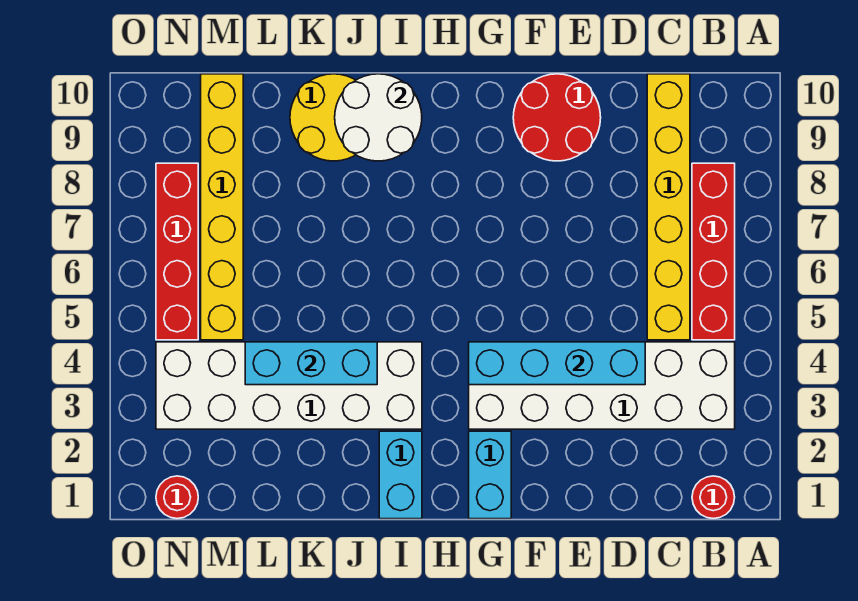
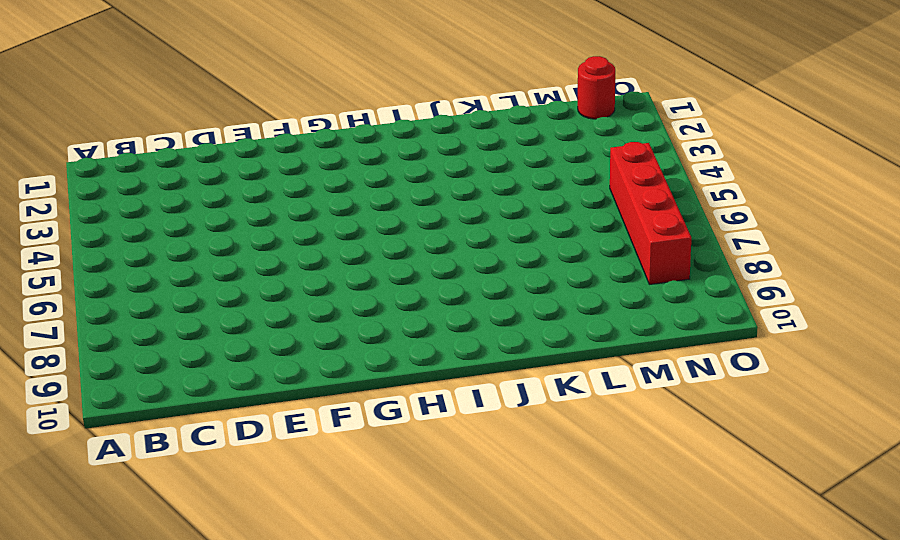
none -> red 1x1 round brick [692,476,735,519]
none -> white 2x6 brick [469,342,735,429]
none -> red 1x4 brick [692,163,735,340]

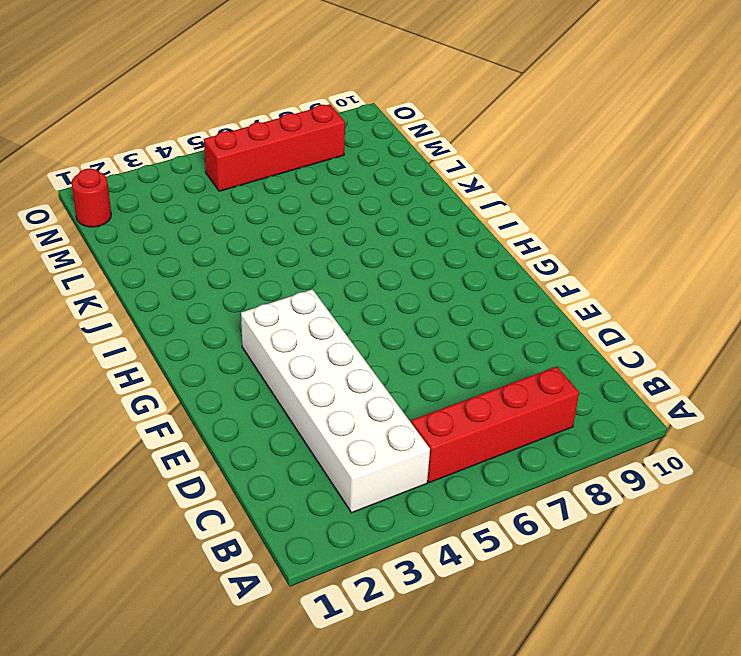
none -> red 1x1 round brick [692,476,735,519]
none -> yellow 1x6 brick [647,74,690,340]
none -> red 2x2 round brick [513,74,601,161]

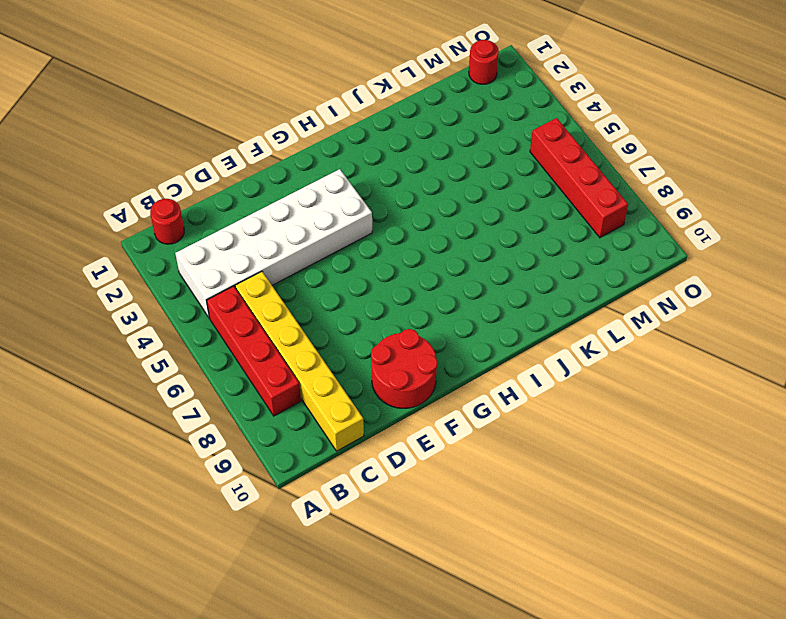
none -> cyan 1x2 brick [469,431,511,519]
none -> cyan 1x2 brick [379,431,422,519]
none -> white 2x6 brick [156,342,422,429]

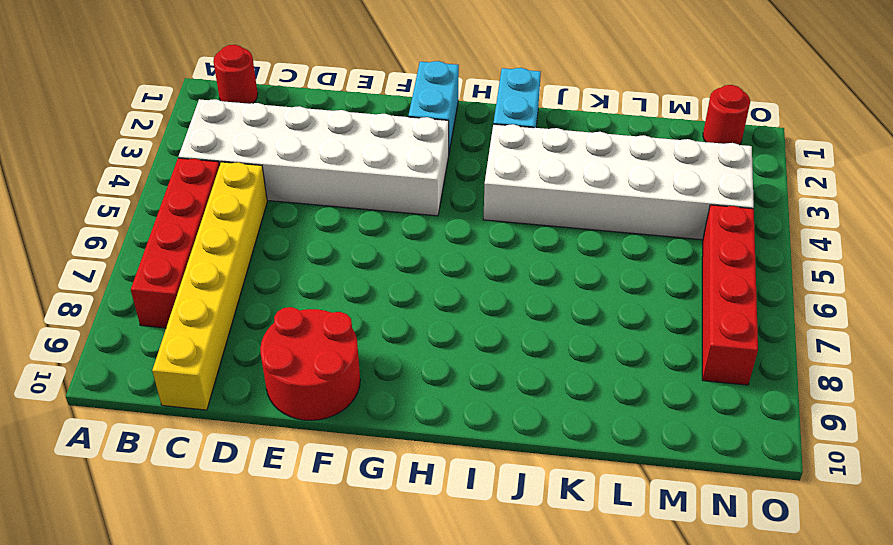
none -> yellow 2x2 round brick [290,74,356,161]
none -> yellow 1x6 brick [201,74,243,340]
none -> cyan 1x4 brick [469,342,645,385]

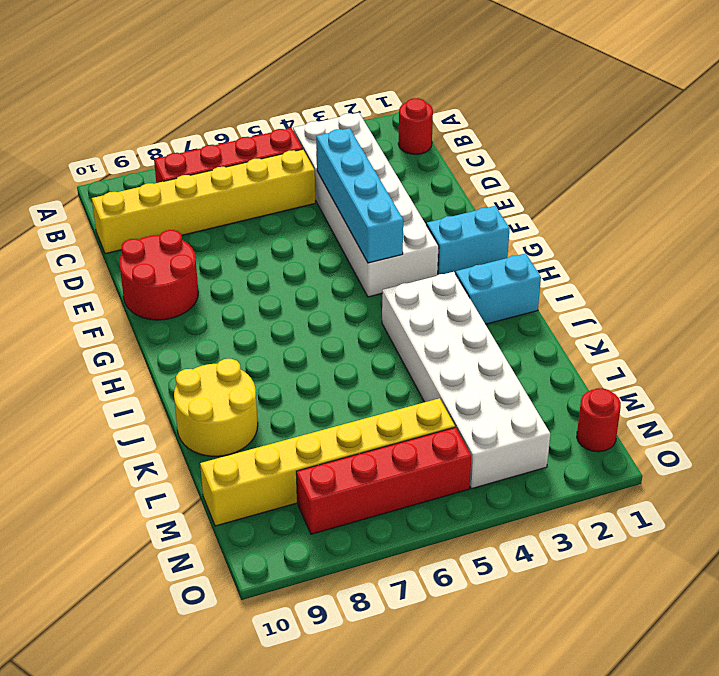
none -> white 2x2 round brick [335,74,422,161]
none -> cyan 1x3 brick [245,342,377,385]

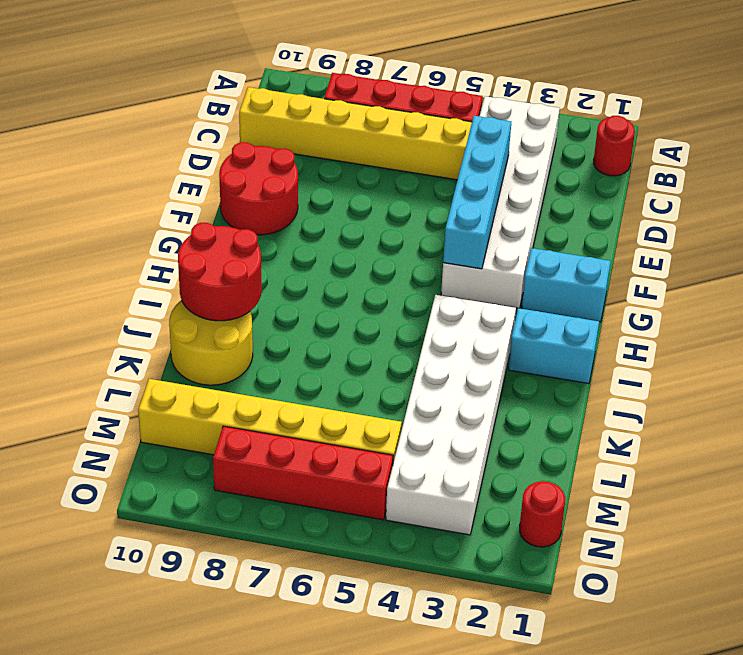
red 2x2 round brick [178,223,262,321] -> white 2x2 round brick [335,74,422,161]
none -> cyan 1x3 brick [245,342,377,385]

